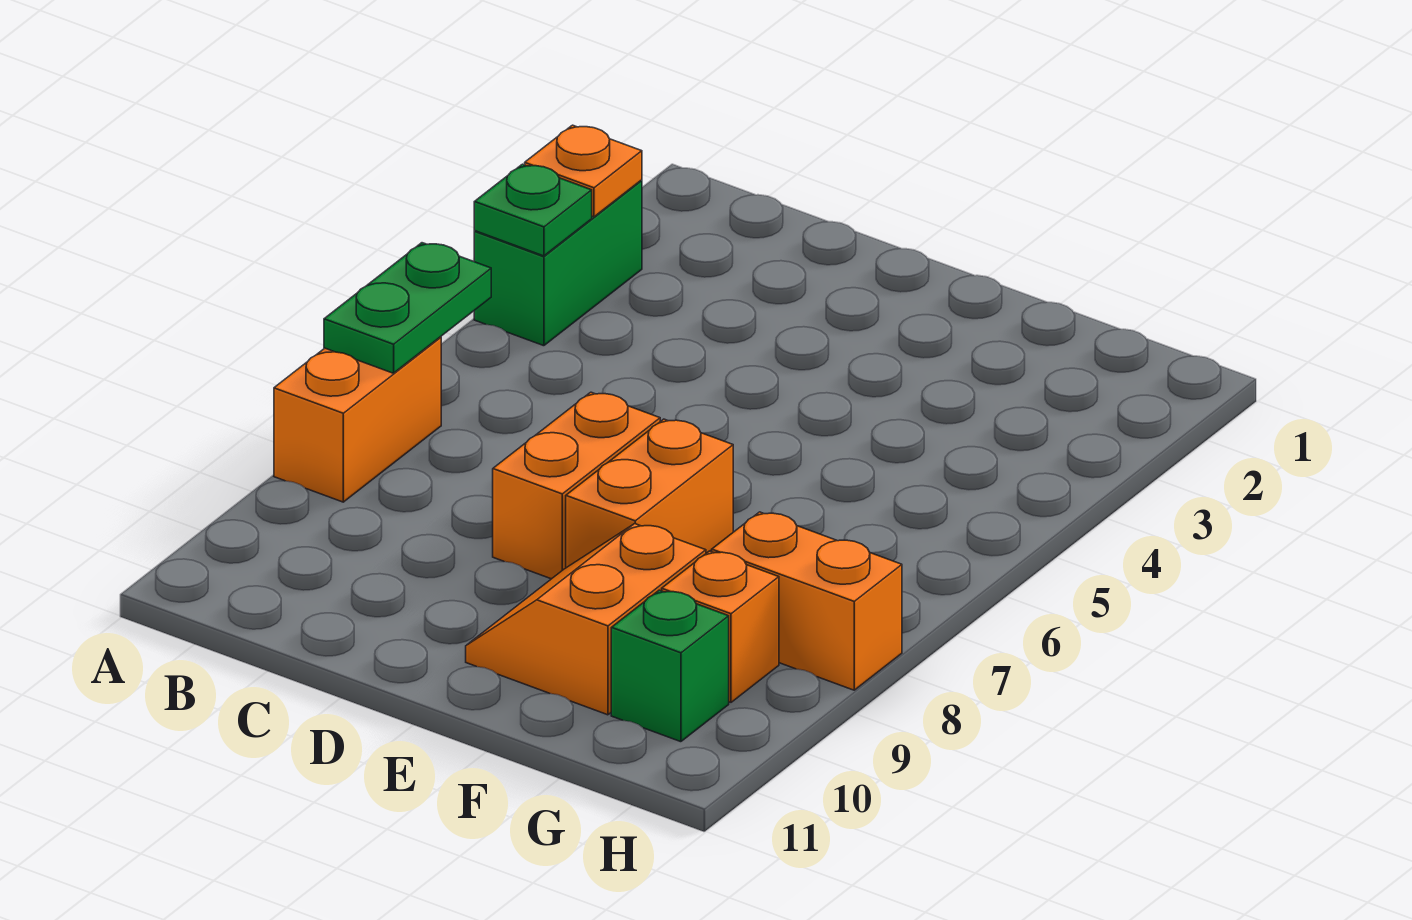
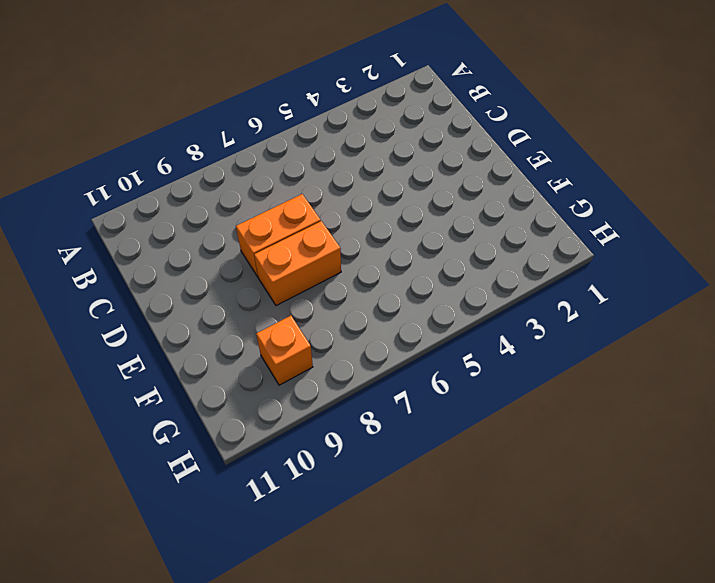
none -> green 1x2 brick [474,181,642,346]
none -> orange 1x2 brick [274,337,441,502]

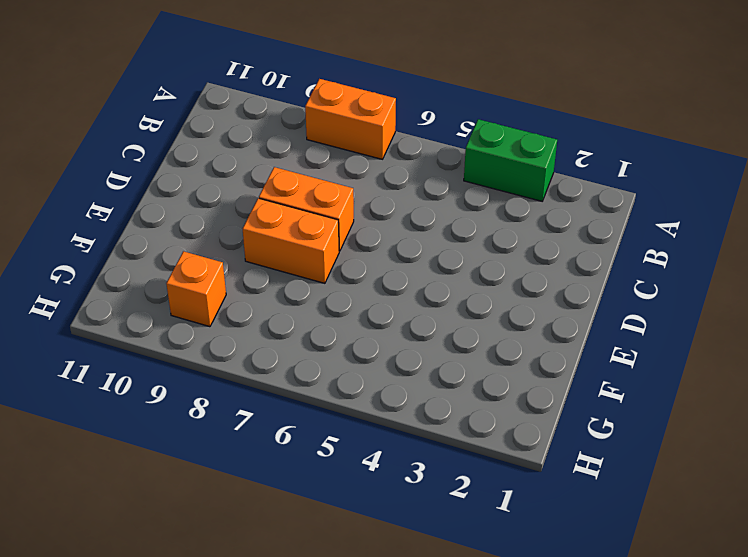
none -> orange 2x2 slope [466,524,706,715]
none -> orange 1x2 brick [712,512,902,690]

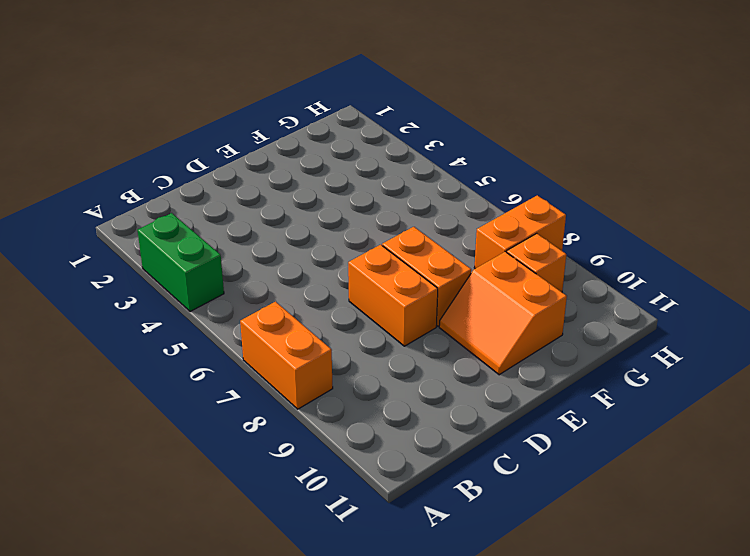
none -> green 1x1 brick [611,590,729,742]
none -> orange 1x1 plate [525,125,642,217]

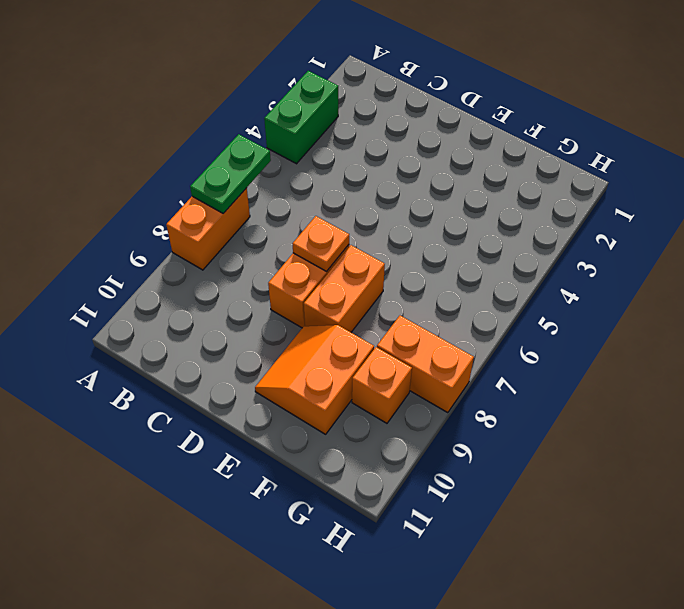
orange 1x1 plate [292,216,349,271] -> orange 1x1 plate moved to [525,125,642,217]
none -> green 1x1 brick [611,590,729,742]
none -> green 1x1 plate [474,164,592,256]

